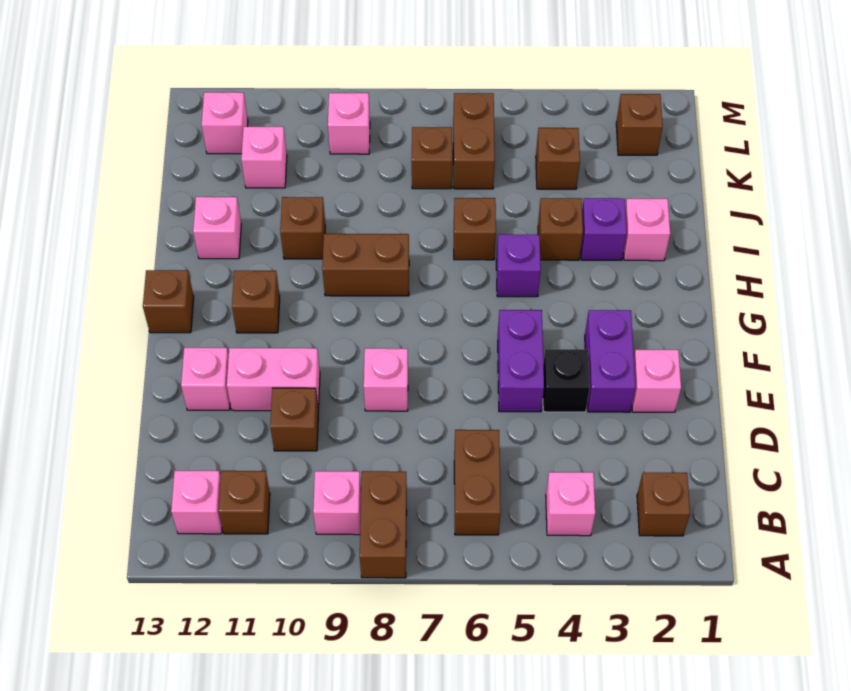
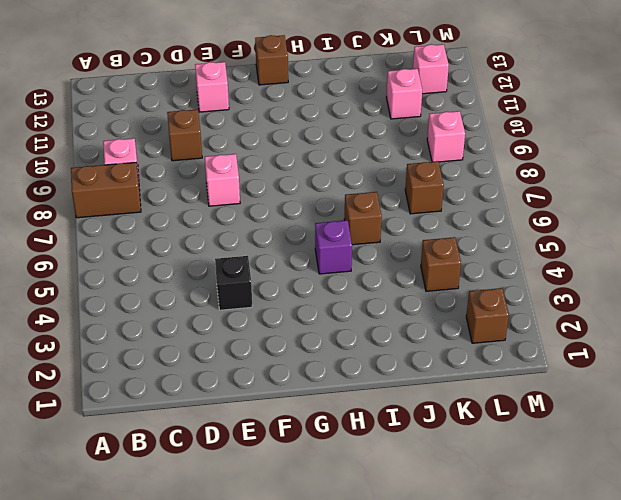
none -> brown 1x1 brick [637,473,690,536]
none -> pink 1x1 brick [546,472,595,536]
none -> brown 1x2 brick [454,429,501,535]
none -> brown 1x1 brick [219,471,270,534]

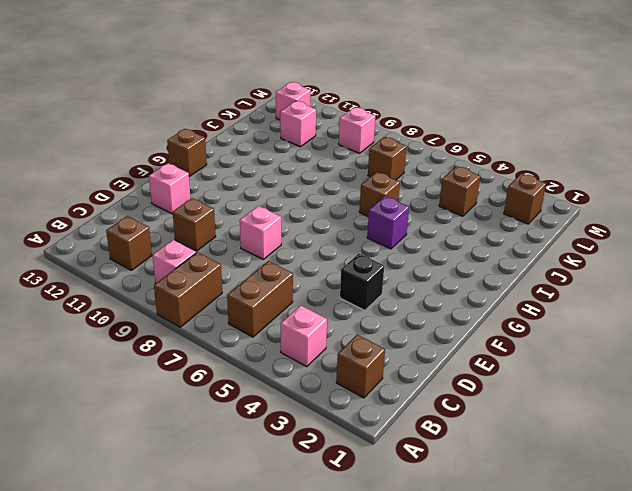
none -> pink 1x1 brick [171,471,222,534]
none -> pink 1x1 brick [632,350,681,412]
none -> purple 1x2 brick [585,310,636,412]
none -> purple 1x2 brick [498,310,544,412]

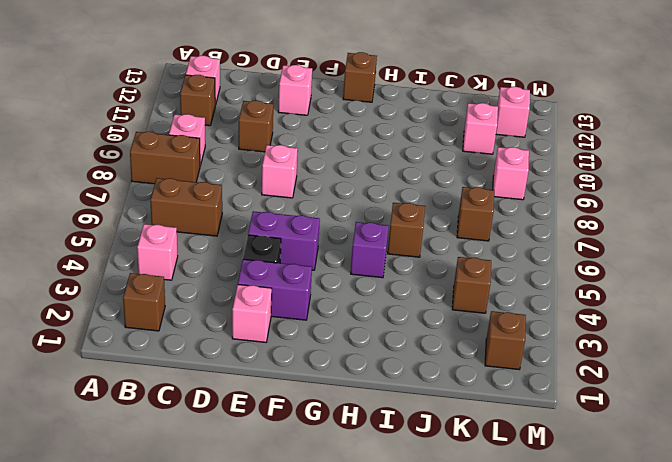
none -> pink 1x2 brick [227,348,320,411]
none -> brown 1x1 brick [232,271,280,333]
none -> brown 1x2 brick [322,234,409,296]
none -> pink 1x1 brick [623,199,670,261]

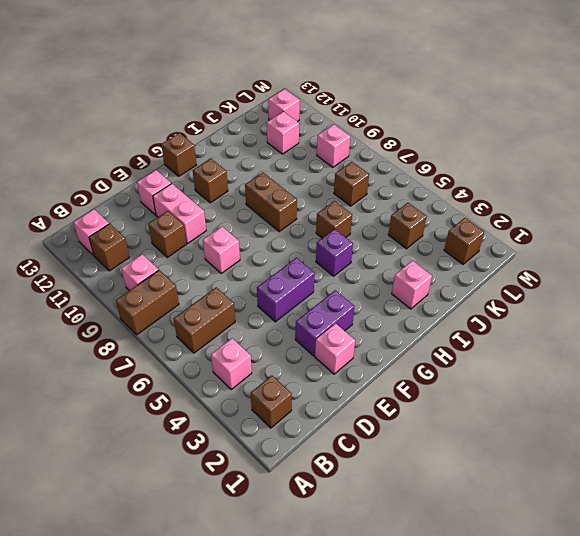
none -> black 1x1 brick [543,349,590,412]
none -> purple 1x1 brick [581,198,627,260]
none -> brown 1x1 brick [538,198,583,260]
none -> brown 1x1 brick [280,197,325,259]

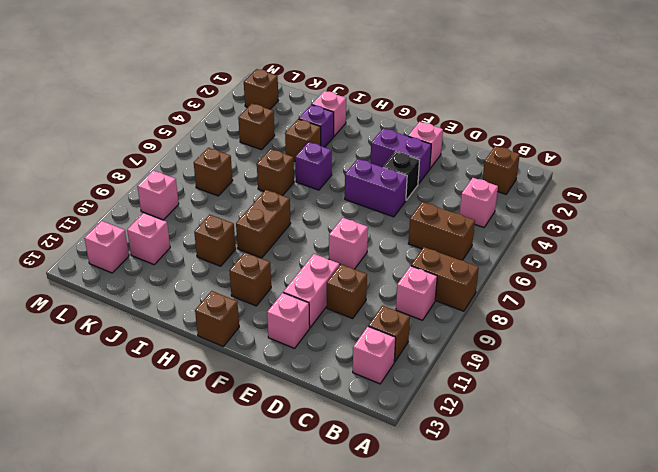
none -> pink 1x1 brick [193,197,241,259]
none -> brown 1x2 brick [453,93,495,189]

